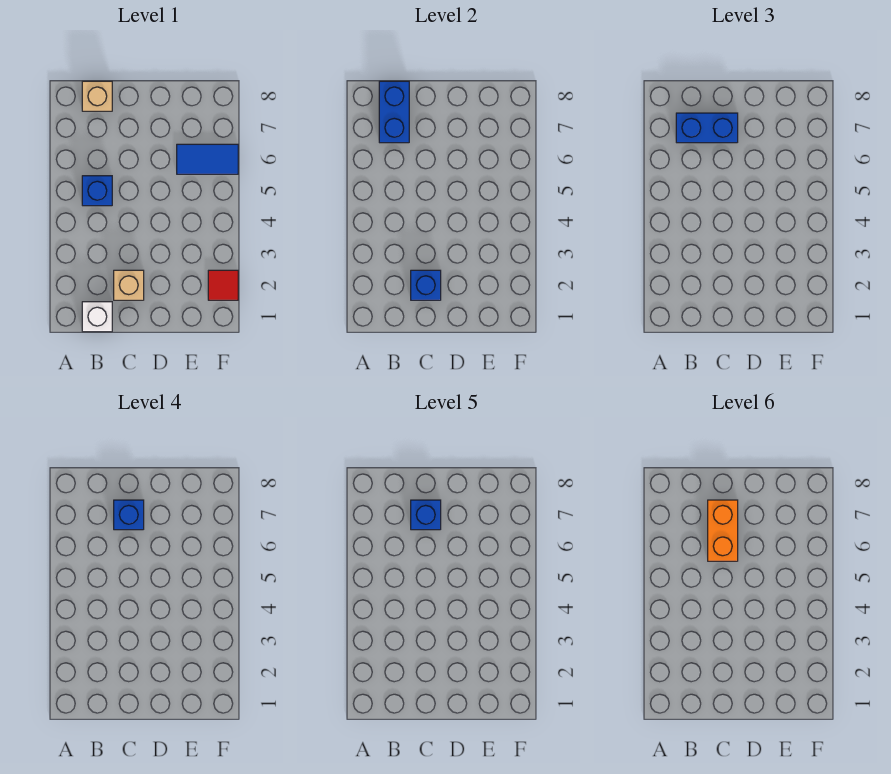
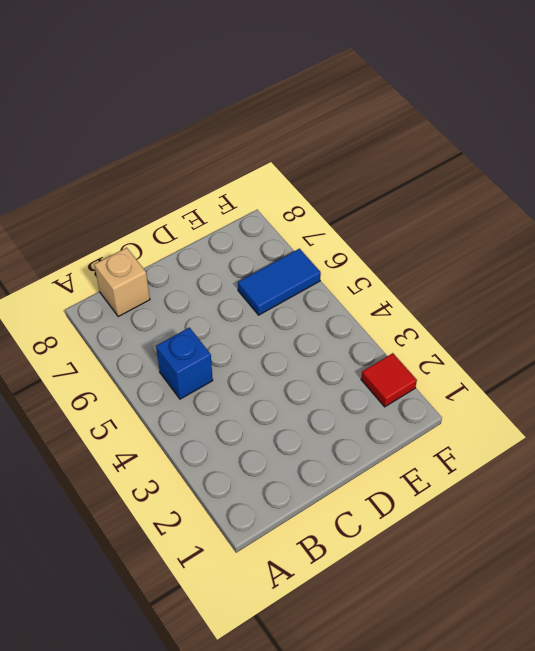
none -> white 1x1 brick [82,302,112,332]
none -> tan 1x1 brick [114,270,144,300]
none -> blue 1x2 brick [379,81,409,143]

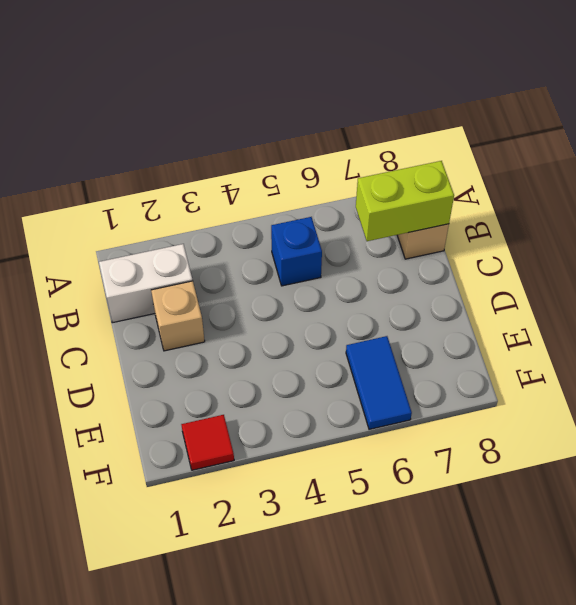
white 1x2 brick [99,244,193,323] -> white 1x1 brick [82,302,112,332]
lime 1x2 brick [356,161,454,241] -> blue 1x2 brick [379,81,409,143]
none -> blue 1x1 brick [411,270,441,300]
none -> blue 1x2 brick [676,113,738,143]
none -> blue 1x1 brick [114,500,144,530]

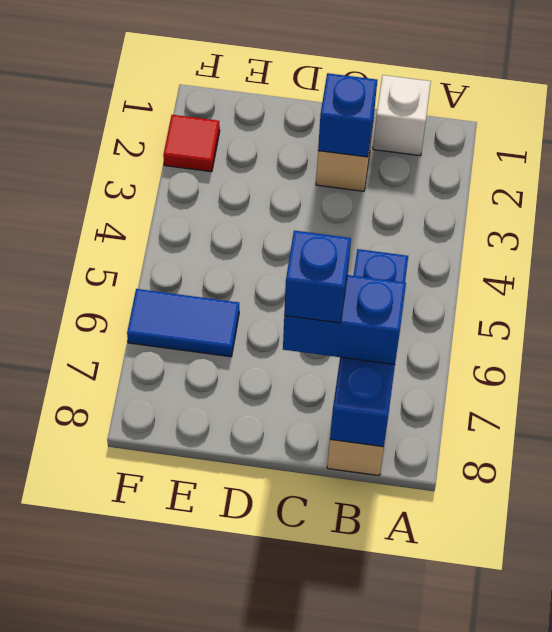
none -> blue 1x1 brick [411,500,441,530]
none -> orange 1x2 brick [708,500,738,561]

